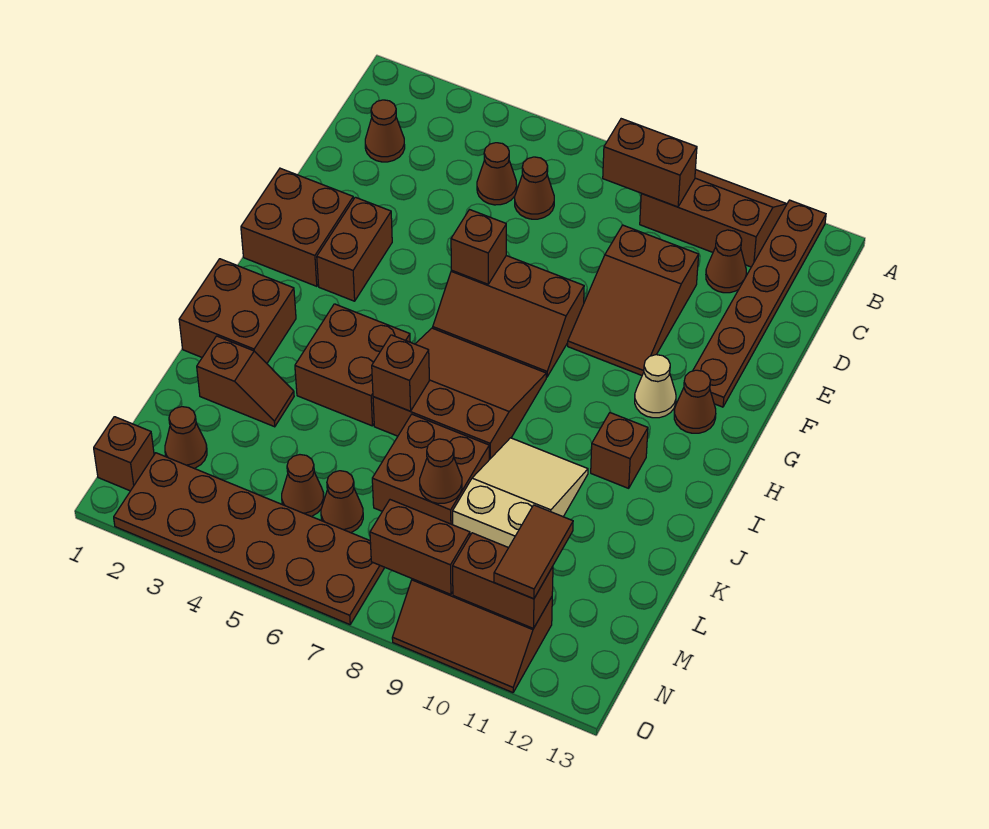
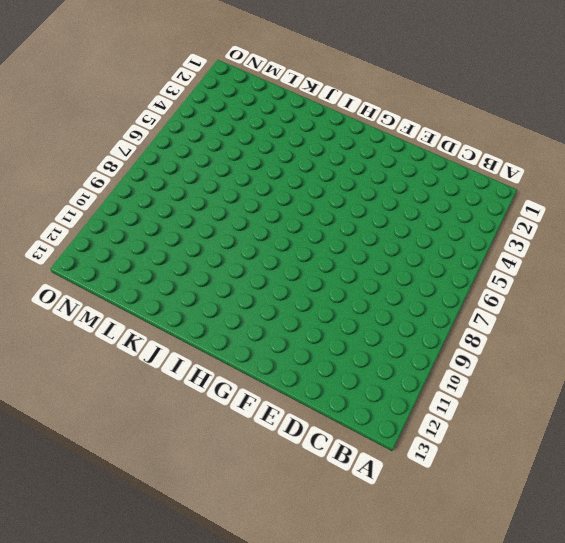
none -> brown 2x3 slope [640,169,787,267]
none -> brown 1x6 plate [693,200,826,407]
none -> brown 1x1 cone [365,100,405,162]
none -> brown 1x1 cone [477,143,517,205]

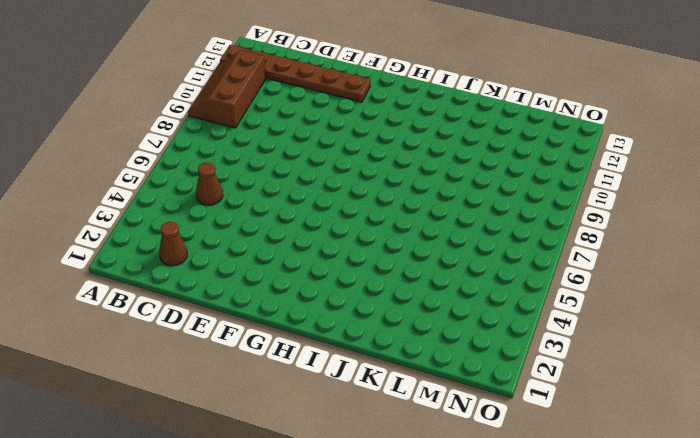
none -> brown 1x1 cone [515,157,554,219]
none -> brown 1x1 cone [706,230,746,293]
none -> brown 2x3 slope [568,225,699,375]
none -> brown 2x2 brick [241,168,353,286]

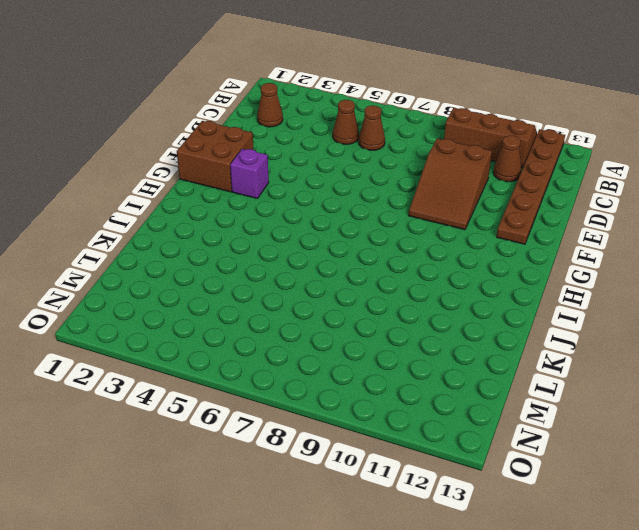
purple 1x1 brick [230,149,269,199] -> brown 1x2 brick [317,197,392,301]
none -> brown 2x3 slope [433,256,584,377]
none -> tan 1x1 cone [635,355,676,418]
none -> brown 1x1 cone [674,370,716,433]
none -> brown 3x3 slope [373,328,546,460]

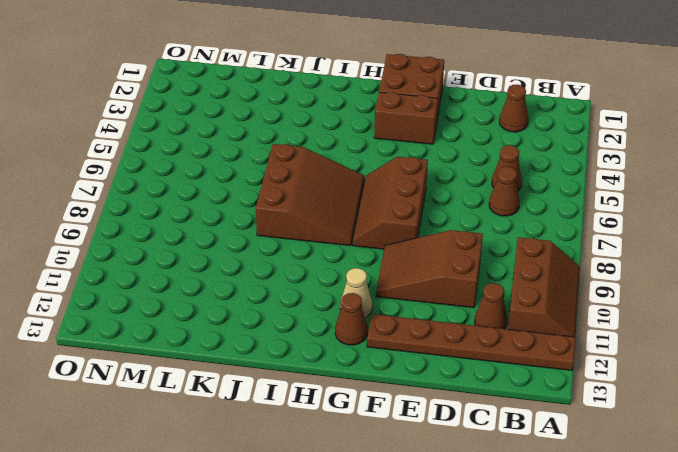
none -> brown 2x2 brick [179,259,296,363]
none -> brown 2x2 brick [295,304,410,426]
none -> brown 1x1 brick [591,413,648,488]
none -> tan 2x3 slope [453,438,588,548]

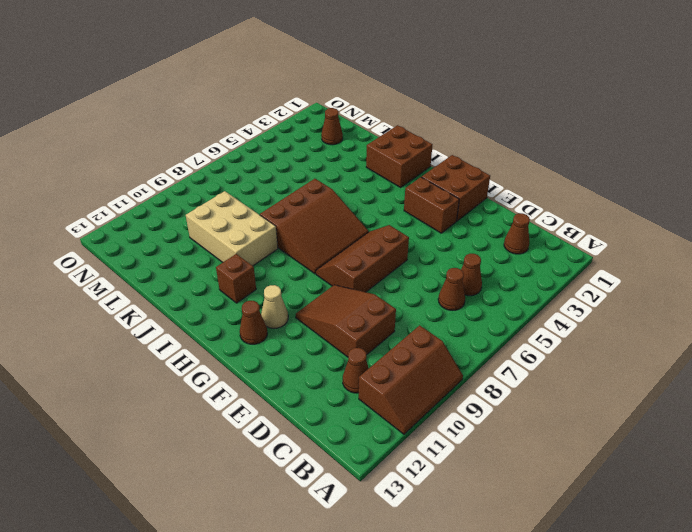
tan 2x3 brick [186,191,278,266] -> tan 2x3 slope [453,438,588,548]
none -> brown 1x6 plate [693,200,826,407]
none -> brown 2x2 brick [295,304,410,426]
none -> brown 1x2 slope [197,336,294,427]
none -> brown 2x2 brick [372,414,489,525]

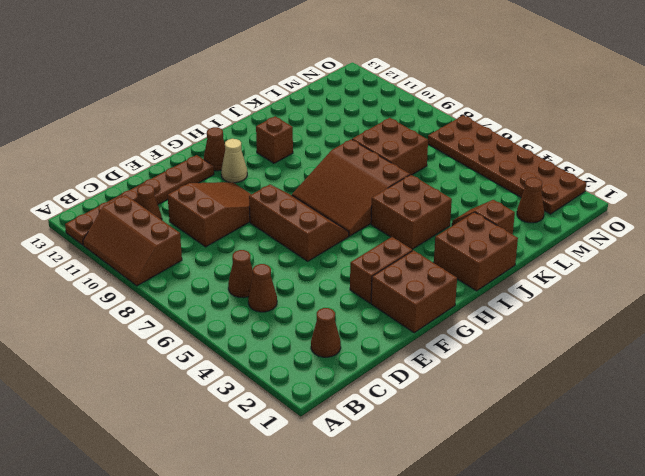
none -> tan 2x3 slope [453,438,588,548]
none -> brown 1x1 cone [282,455,324,516]
none -> brown 1x1 cone [321,471,363,533]
none -> brown 1x1 brick [94,417,154,491]

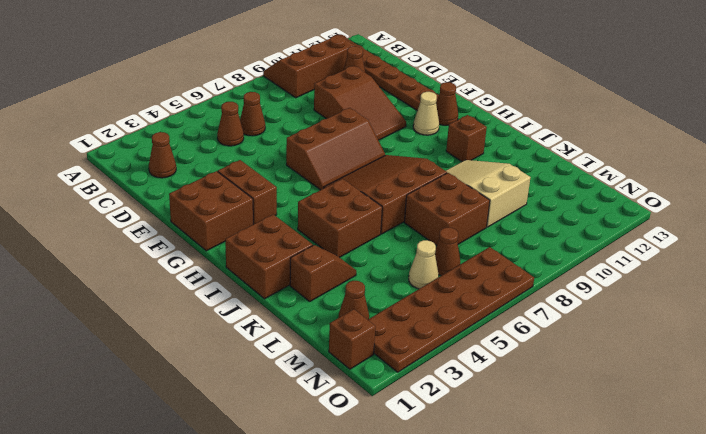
tan 1x1 cone [409,240,439,289] -> brown 1x1 cone [282,455,324,516]
none -> brown 2x3 slope [392,579,552,693]
none -> brown 1x2 brick [603,119,697,207]
none -> brown 1x1 brick [451,210,506,284]
none -> brown 1x1 brick [372,335,429,411]

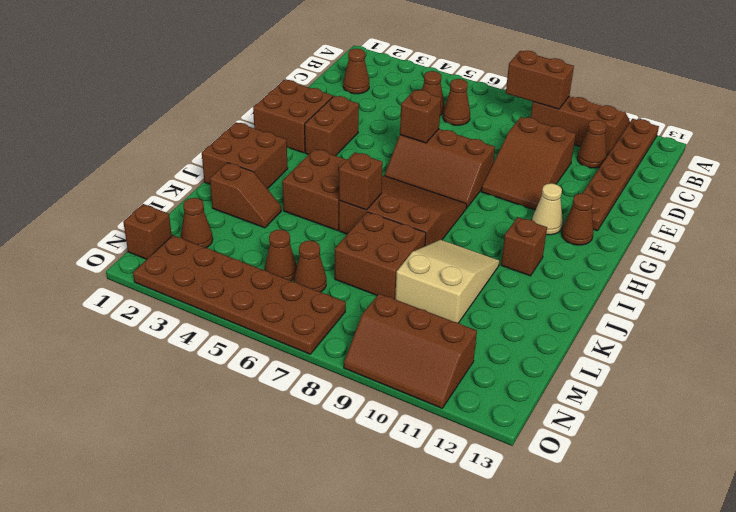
none -> brown 1x1 cone [420,439,462,504]
none -> brown 1x2 brick [370,500,470,594]
none -> brown 1x2 brick [453,533,553,629]
none -> brown 1x2 tile [494,505,573,599]

